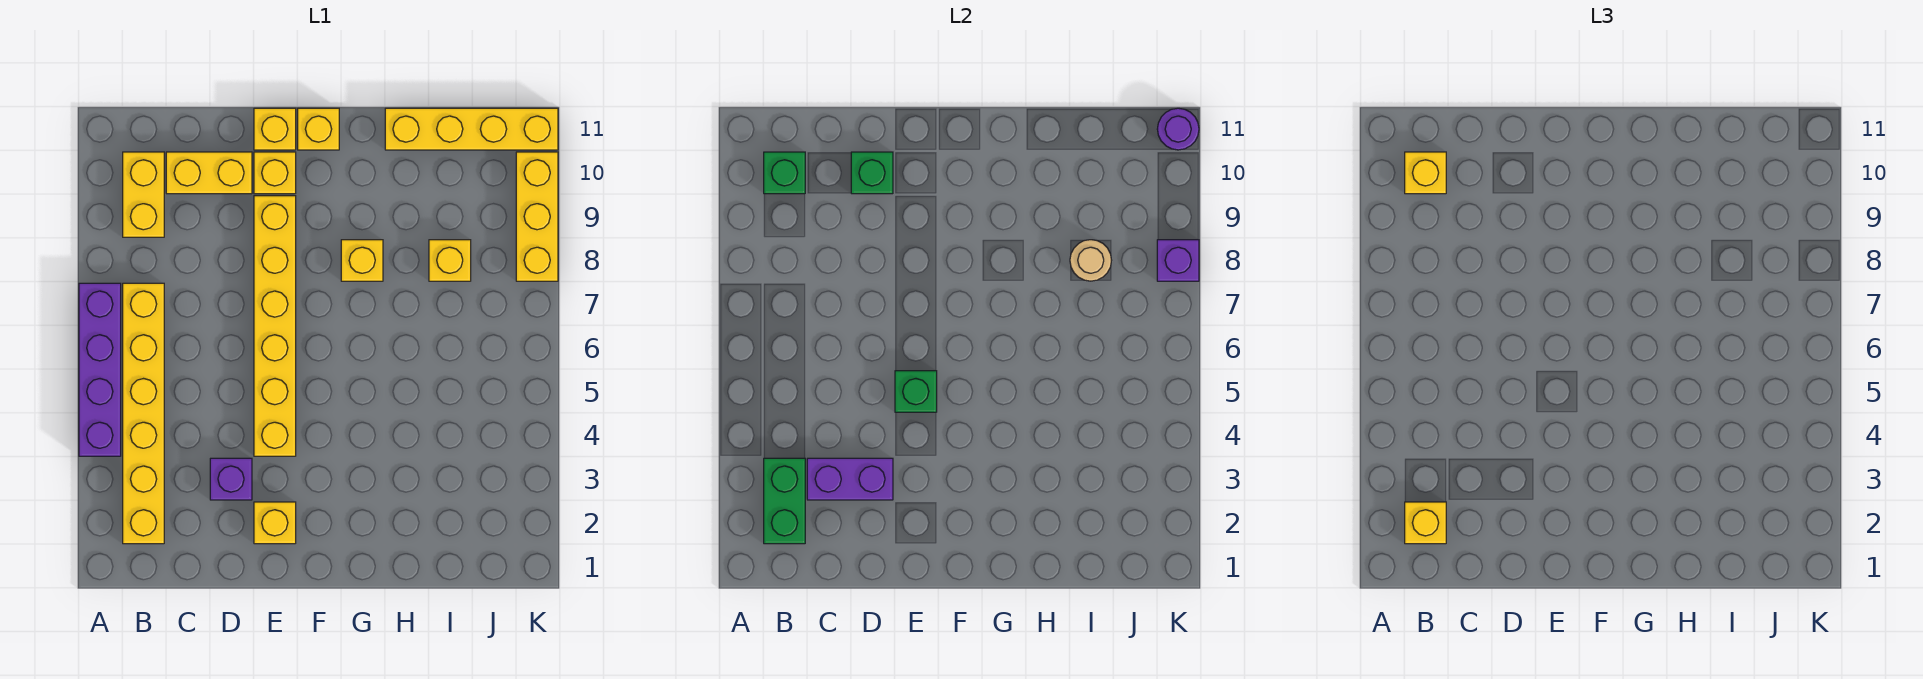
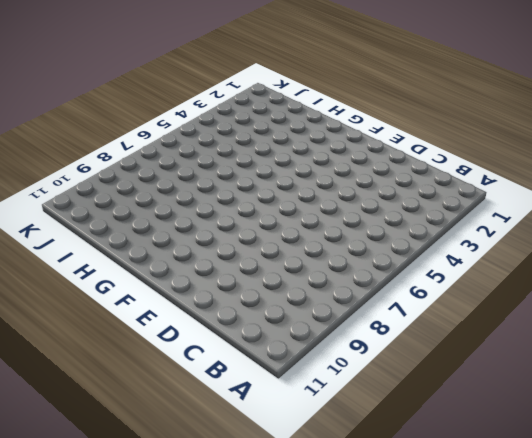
none -> purple 1x4 brick [79,283,121,456]
none -> yellow 1x6 brick [123,283,164,544]
none -> yellow 1x2 brick [123,152,164,237]

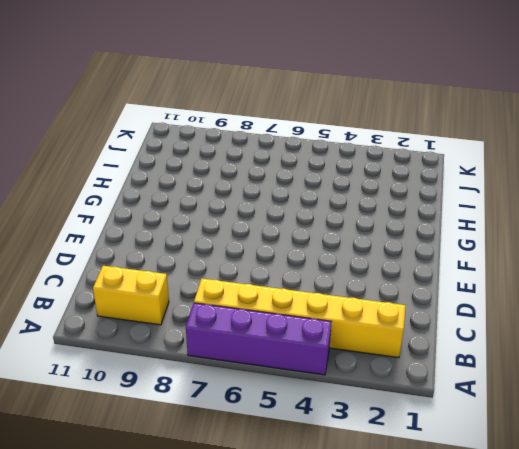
none -> yellow 1x2 brick [166,152,252,194]
none -> purple 1x1 brick [210,458,252,500]
none -> yellow 1x1 brick [254,502,296,544]

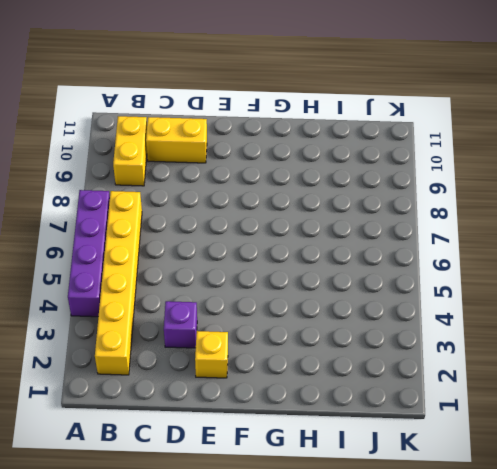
none -> yellow 1x6 brick [254,196,296,456]
none -> yellow 1x1 brick [254,152,296,194]
none -> yellow 1x1 brick [254,108,296,150]

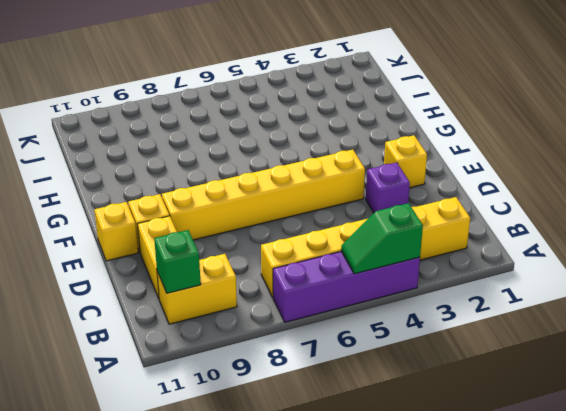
green 1x2 slope [341,203,423,274] -> none
none -> yellow 1x1 brick [298,108,339,150]
none -> yellow 1x1 brick [341,240,383,281]
none -> yellow 1x4 brick [385,108,558,150]

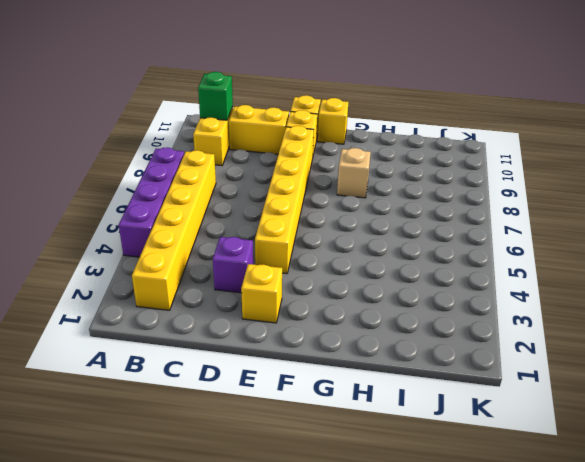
tan 1x1 brick [337,148,371,198] -> yellow 1x1 brick [341,240,383,281]
none -> yellow 1x4 brick [385,108,558,150]
none -> yellow 1x1 brick [429,240,471,281]
none -> yellow 1x3 brick [516,152,558,281]

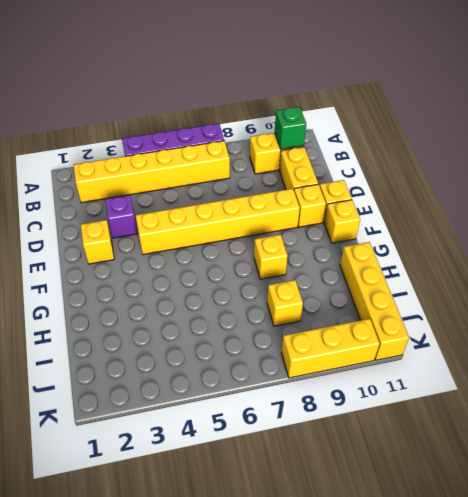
none -> green 1x2 brick [764,458,805,544]
none -> purple 1x2 brick [807,458,893,500]
none -> green 1x1 brick [851,152,893,194]

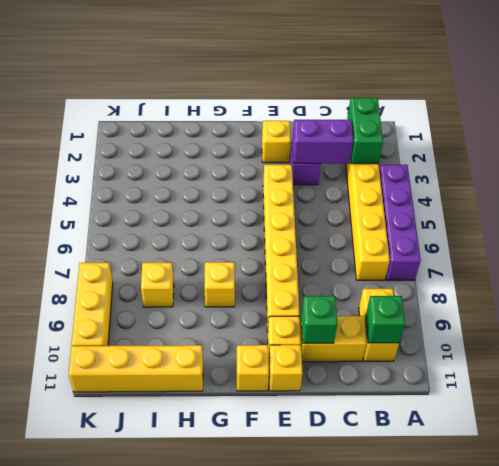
none -> green 1x1 brick [895,371,937,412]
none -> tan 1x1 round brick [1070,240,1112,281]
none -> purple 1x1 brick [1157,240,1199,281]

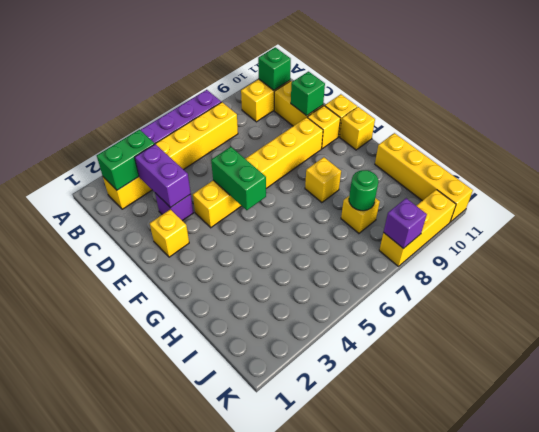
green 1x2 brick [211,147,266,210] -> green 1x1 brick [895,371,937,412]
green 1x1 round brick [349,170,378,211] -> tan 1x1 round brick [1070,240,1112,281]
none -> purple 1x1 round brick [1157,108,1199,150]
none -> yellow 1x1 brick [1405,502,1446,544]
none -> yellow 1x1 brick [1405,152,1446,194]

